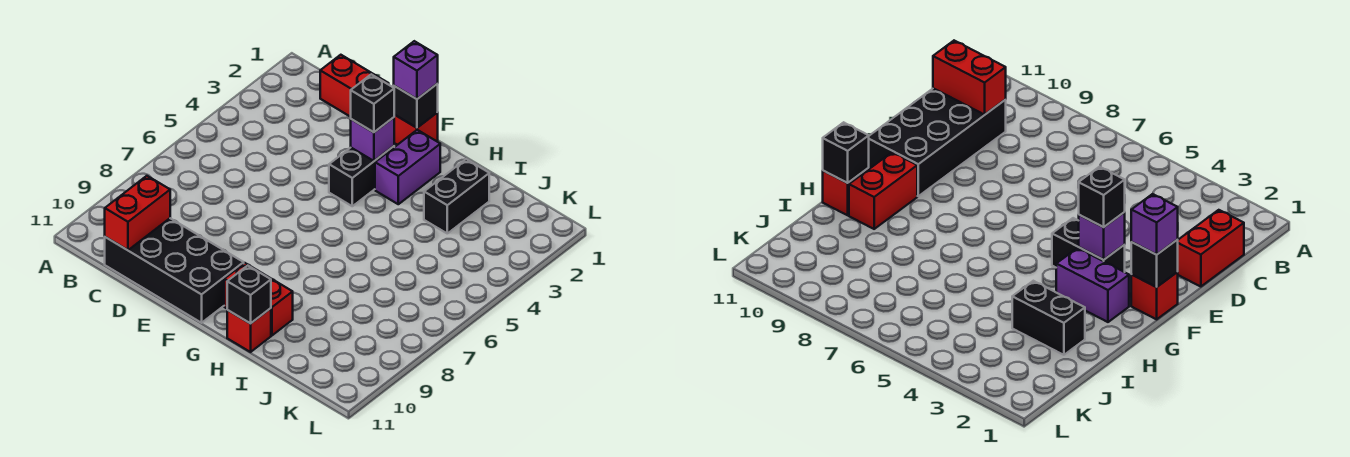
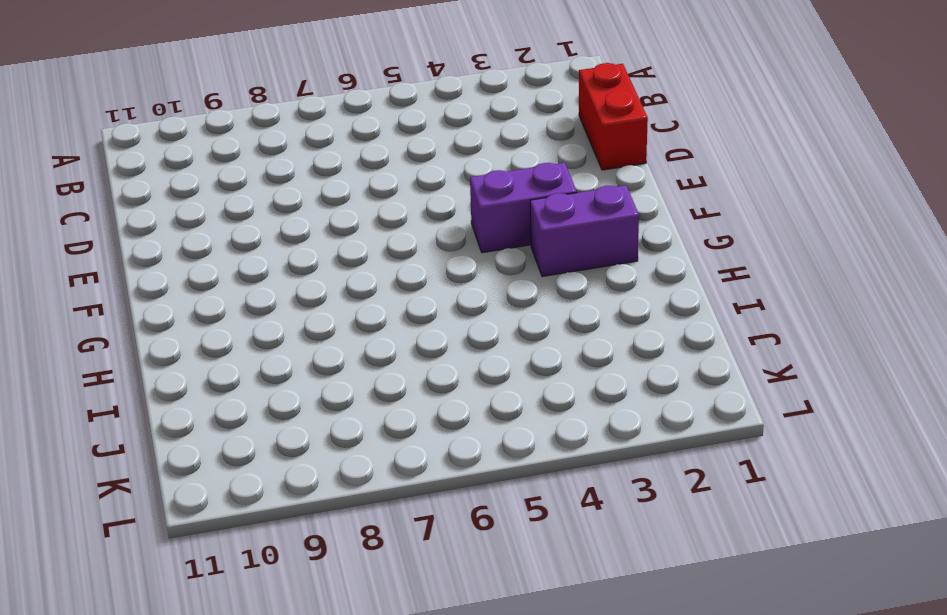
purple 1x2 brick [470,163,577,253] -> black 1x2 brick [329,146,394,206]
none -> black 2x4 brick [105,218,244,323]
none -> red 1x1 brick [394,113,438,145]
none -> red 1x2 brick [224,263,293,335]

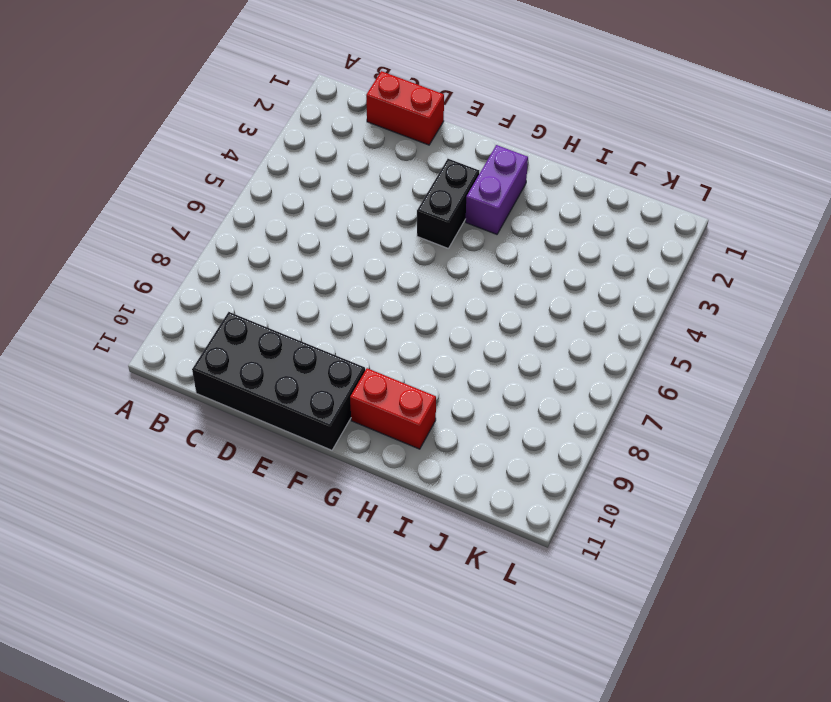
none -> red 1x1 brick [394,113,438,145]
none -> red 1x1 brick [227,308,271,352]
none -> black 1x2 brick [424,159,489,233]

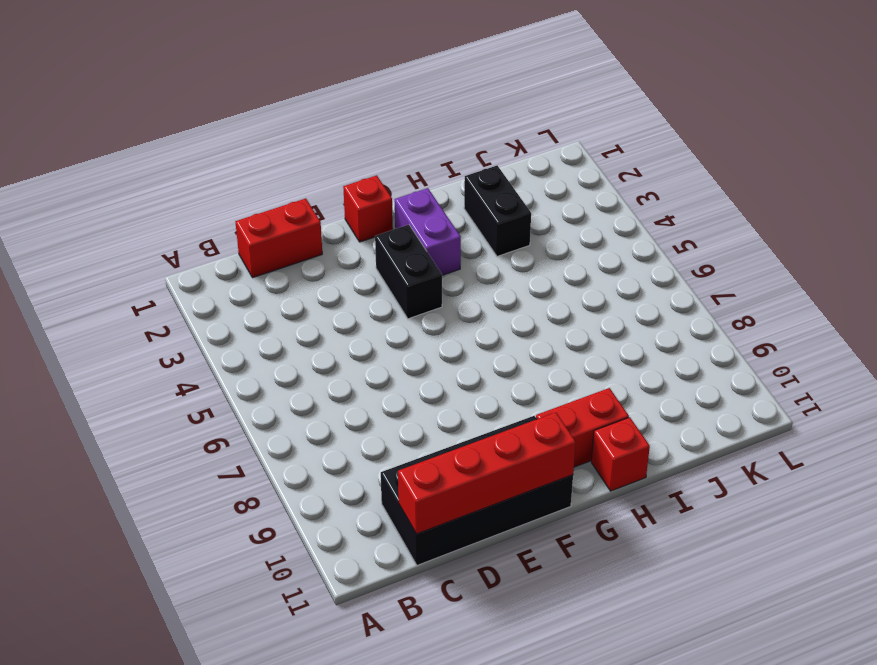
red 1x4 brick [398,412,576,534] -> red 1x2 brick [105,176,170,250]
none -> black 1x1 brick [394,84,438,128]
none -> purple 1x1 brick [351,117,394,161]
none -> black 1x1 brick [227,266,271,324]

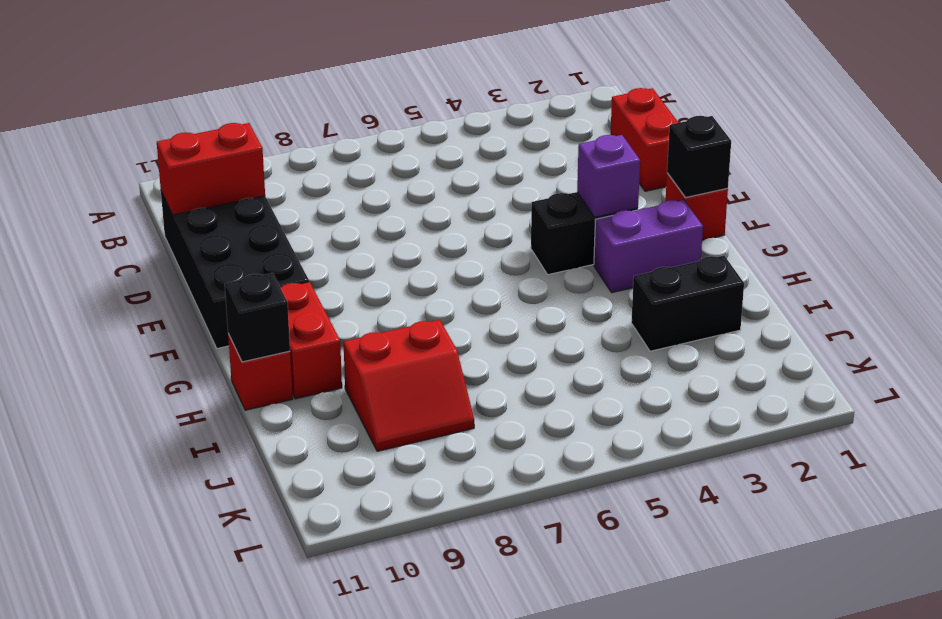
red 2x2 slope [343,320,474,451] -> none
none -> purple 1x1 brick [394,41,438,99]
none -> black 1x1 brick [351,74,394,132]

